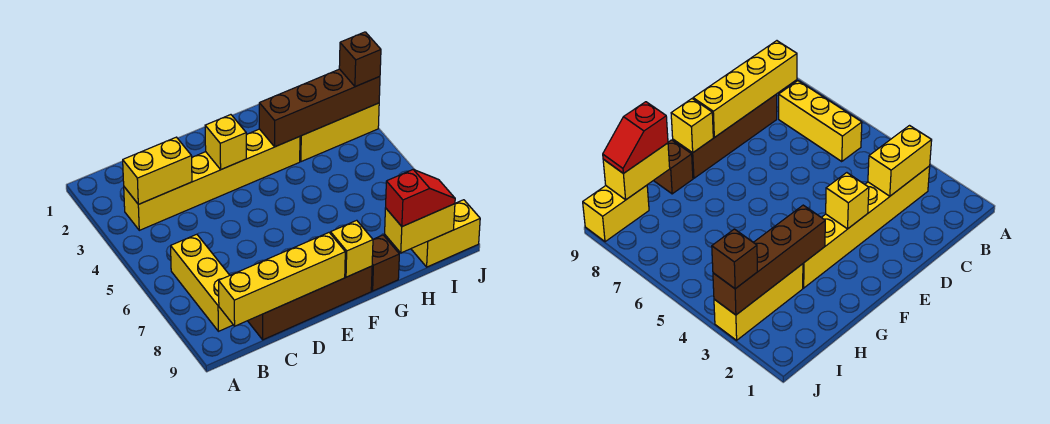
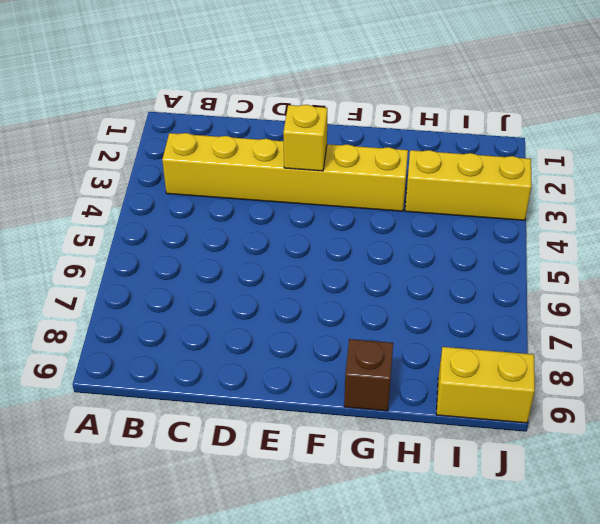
none -> yellow 1x3 brick [171,234,233,331]
none -> brown 1x4 brick [248,266,372,340]
none -> yellow 1x2 brick [123,137,192,204]

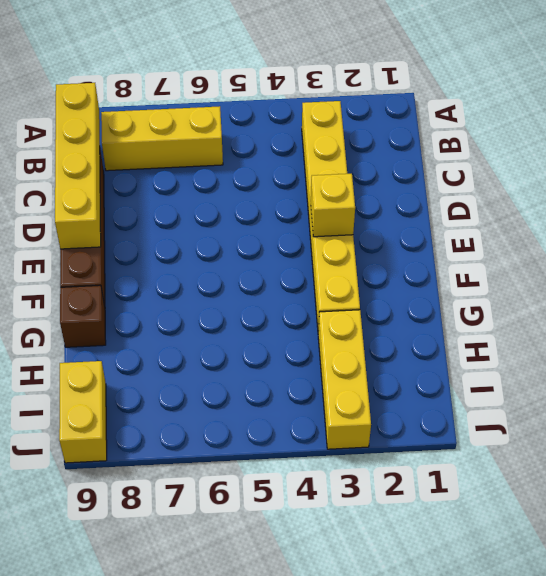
none -> yellow 1x2 brick [123,137,192,204]
none -> yellow 1x1 brick [331,220,373,277]
none -> brown 1x4 brick [259,69,380,147]

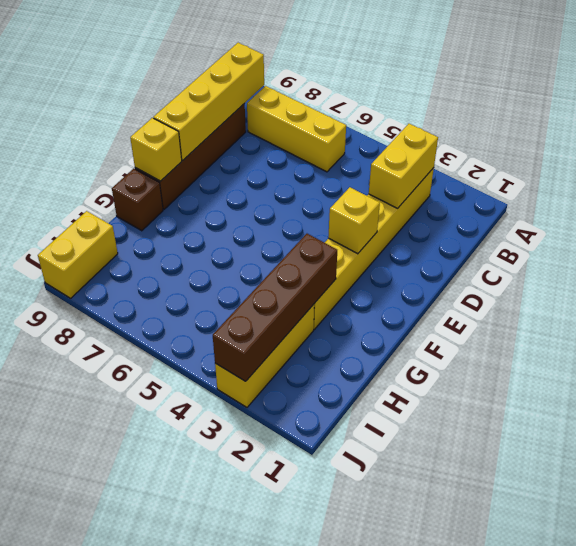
none -> yellow 1x2 brick [385,204,455,253]
none -> red 1x2 slope [386,170,455,227]
none -> brown 1x1 brick [339,32,381,87]

